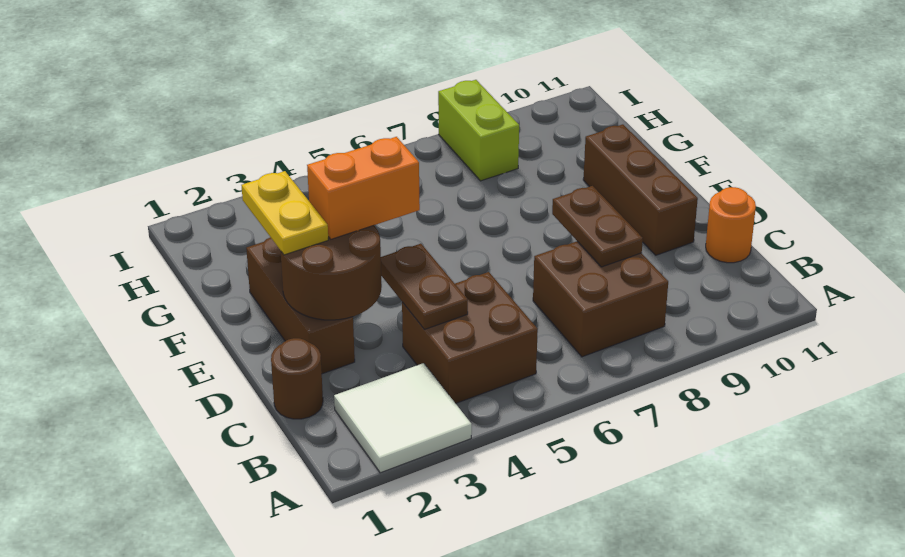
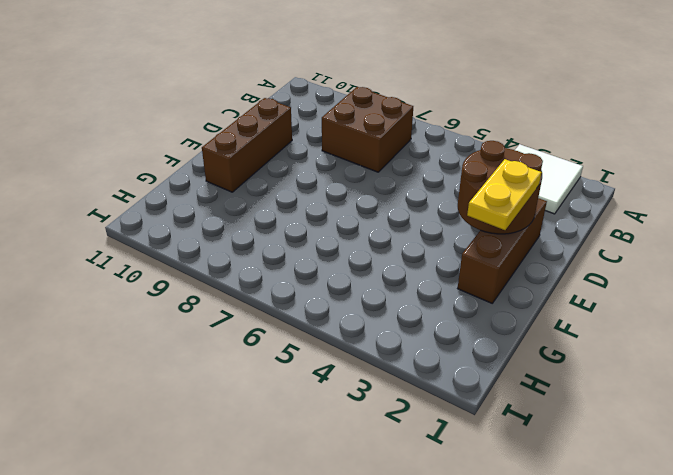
none -> brown 2x2 brick [402,272,538,403]
none -> brown 1x1 round brick [271,338,323,419]
none -> orange 1x1 round brick [706,187,756,263]

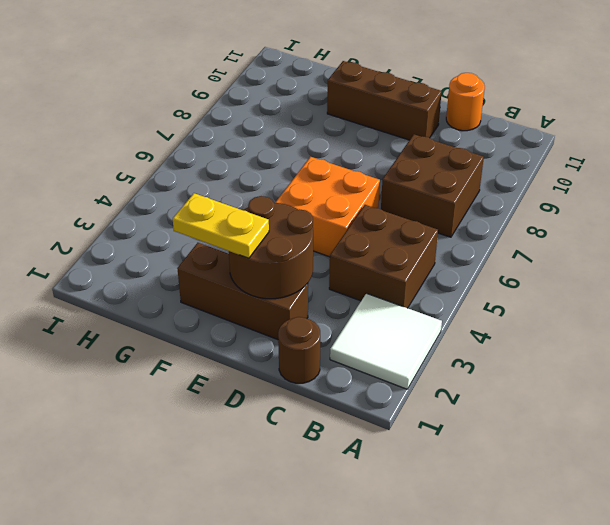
orange 2x2 brick [275,157,380,257] -> none
none -> lime 1x2 brick [438,80,519,181]
none -> brown 1x2 plate [381,244,468,329]
none -> brown 1x2 plate [552,186,643,267]

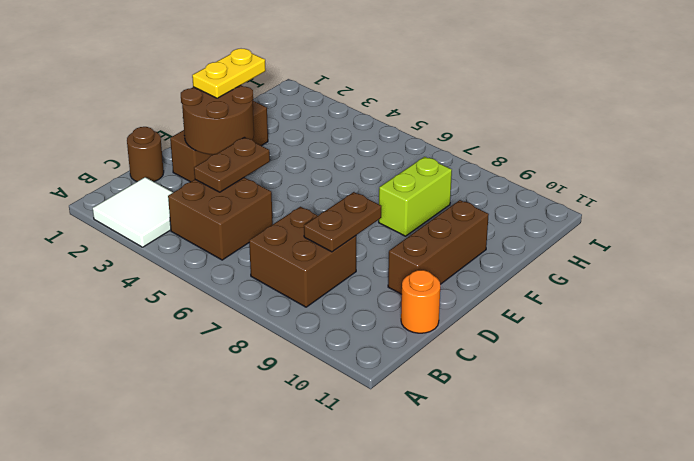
lime 1x2 brick [379,157,452,236] -> lime 1x2 brick moved to [438,80,519,181]
none -> orange 1x2 brick [307,137,420,239]

